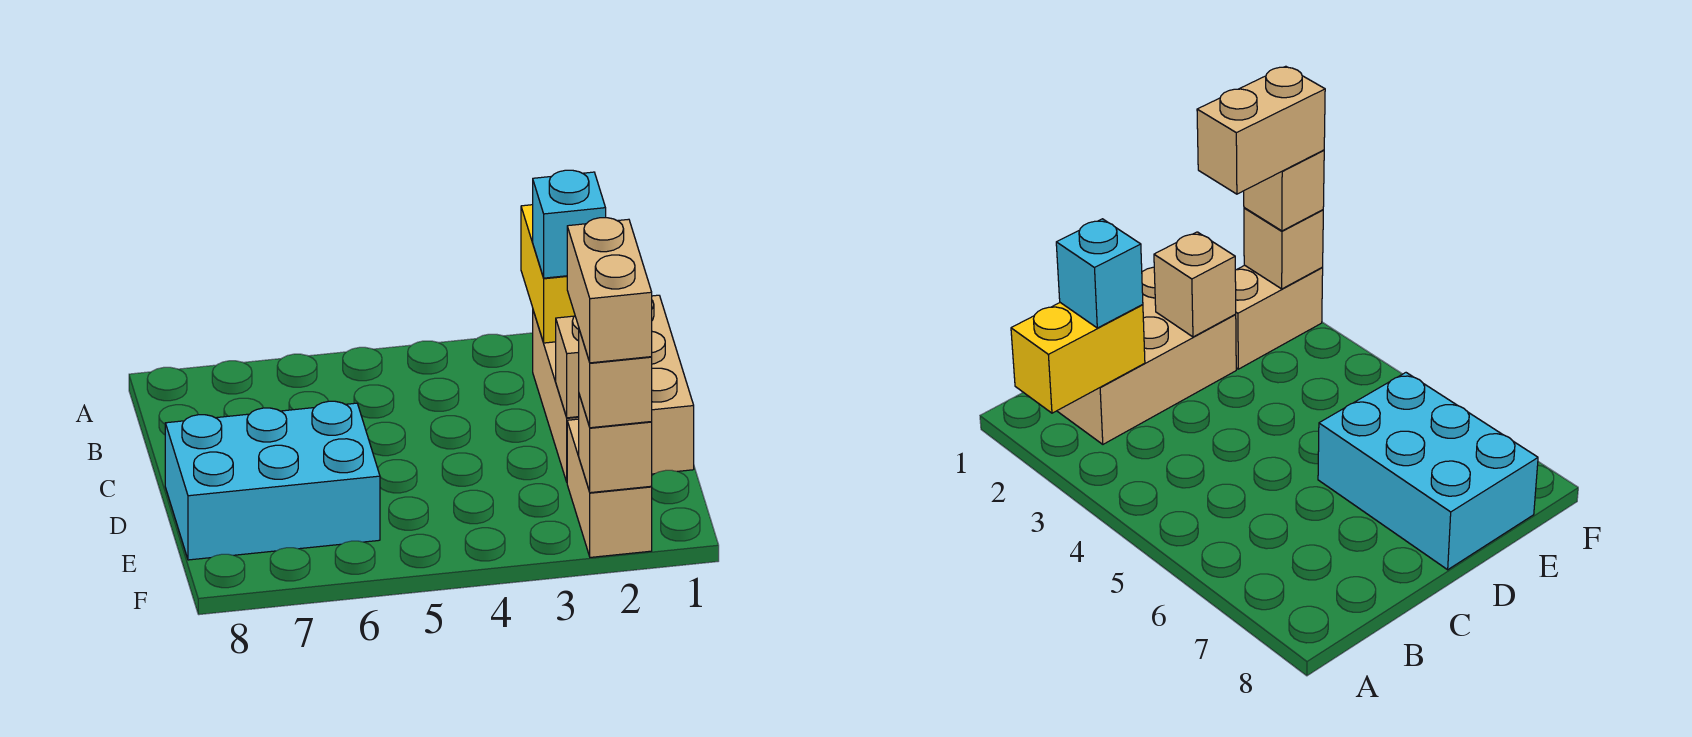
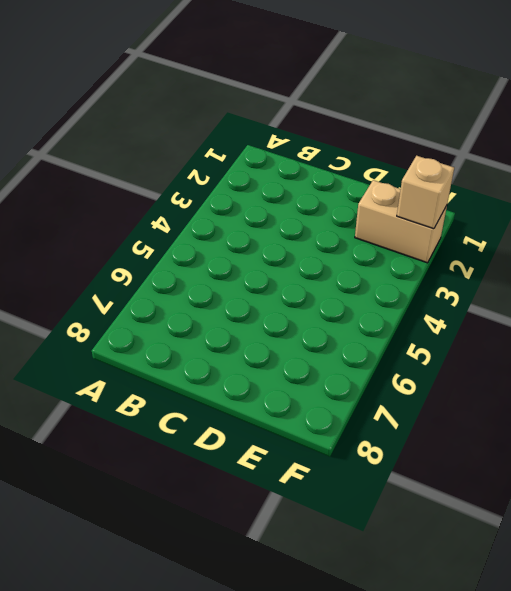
none -> tan 2x3 brick [533,295,694,482]
none -> cyan 2x3 brick [165,401,380,560]

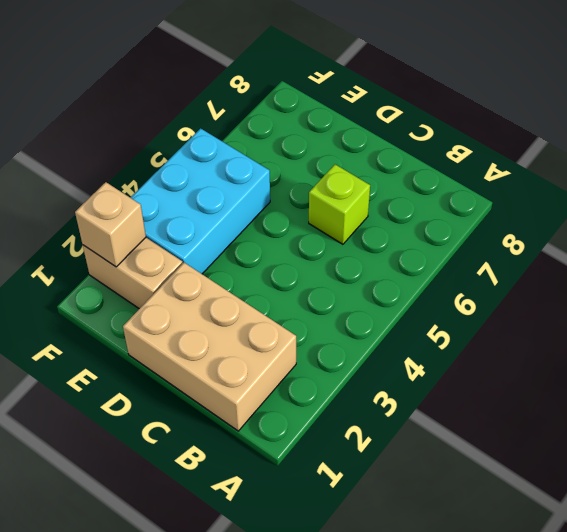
lime 1x1 brick [309,164,370,244] -> none
cyan 2x3 brick [130,128,270,274] -> cyan 2x3 brick moved to [165,401,380,560]
none -> yellow 1x2 brick [521,205,575,343]
none -> tan 1x1 brick [556,316,579,418]

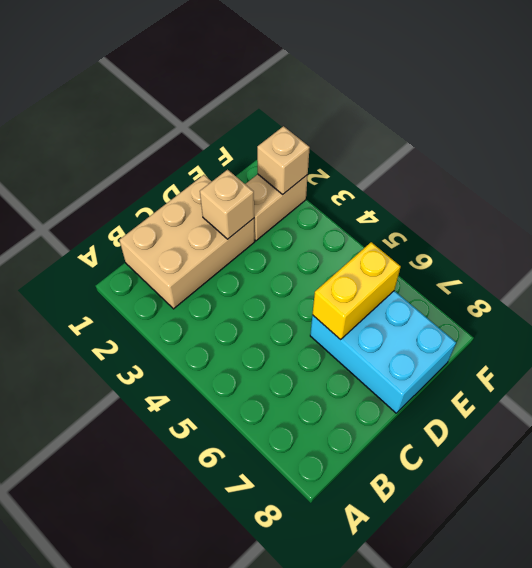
yellow 1x2 brick [312,242,401,340] -> yellow 1x2 brick moved to [521,205,575,343]
none -> cyan 1x1 brick [533,170,606,278]
none -> tan 1x1 brick [579,330,652,428]

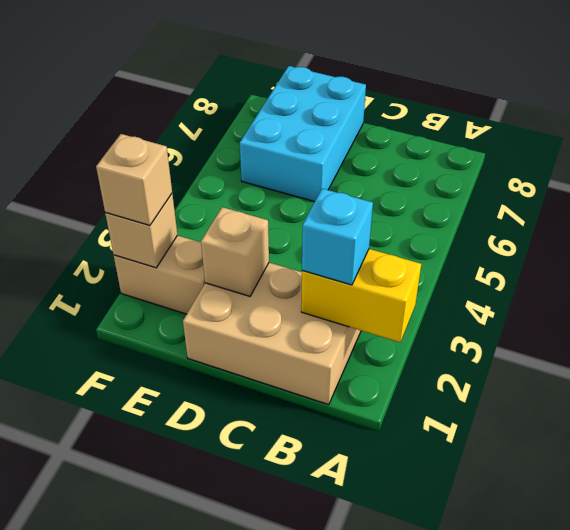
none -> tan 1x2 brick [567,218,652,363]

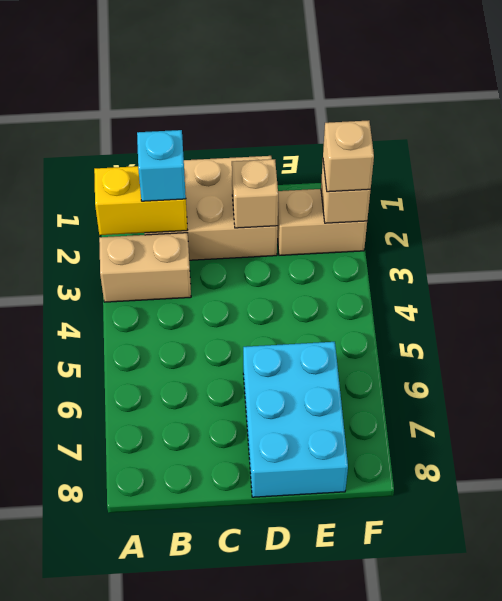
tan 1x2 brick [99,233,191,302] -> tan 1x2 brick moved to [567,218,652,363]

